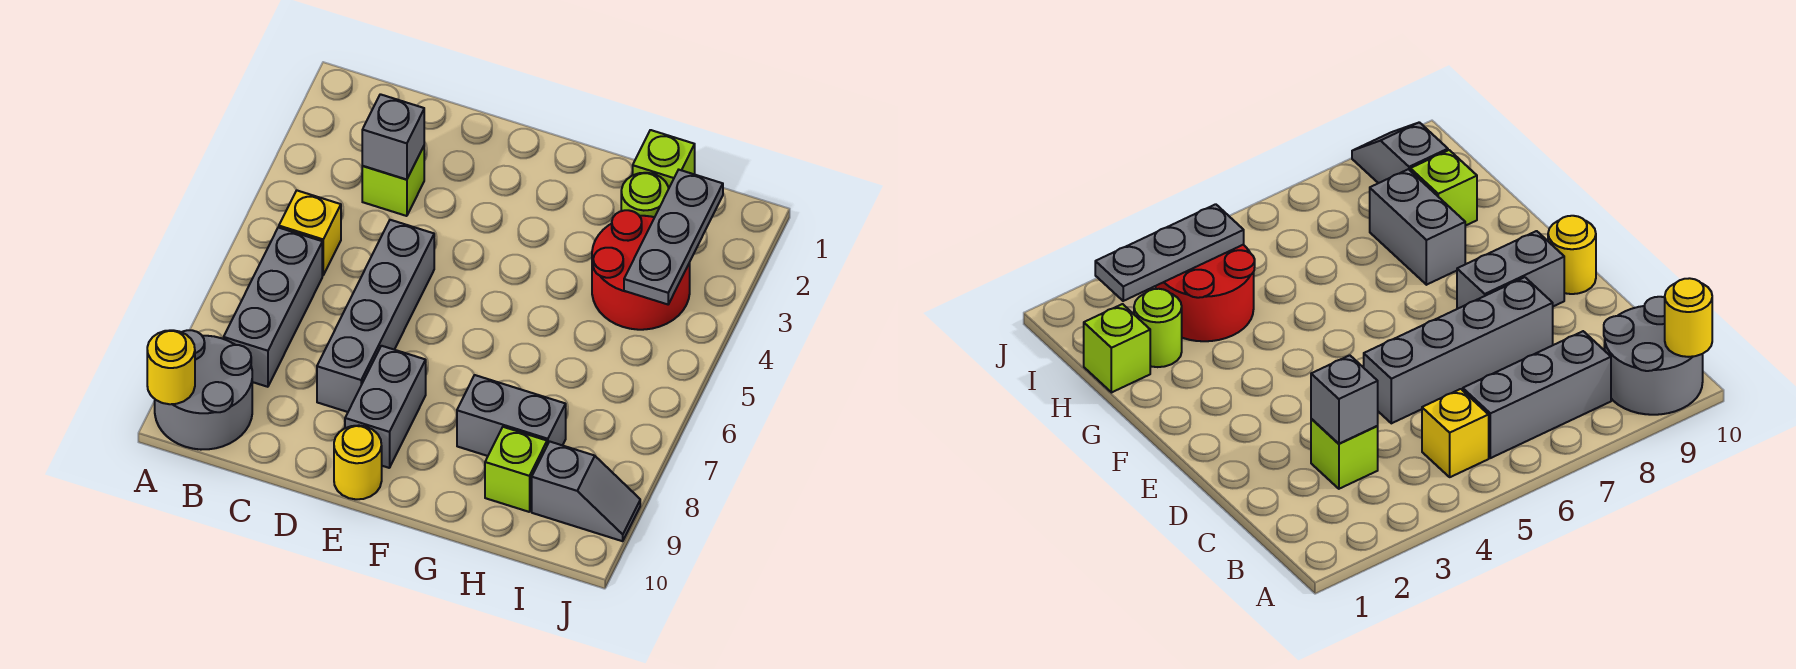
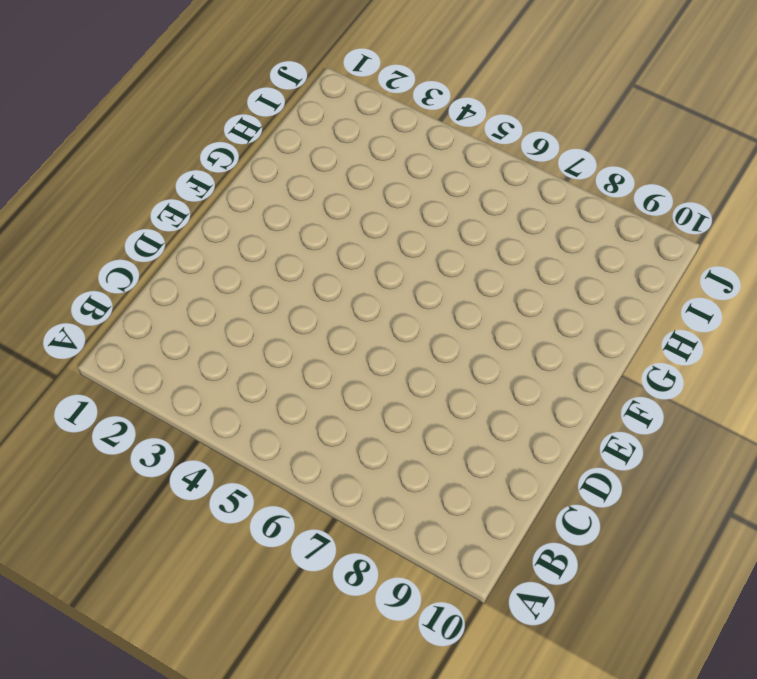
none -> grey 2x2 round brick [155,330,252,450]
none -> yellow 1x1 brick [279,190,341,275]
none -> grey 1x3 brick [224,227,322,387]

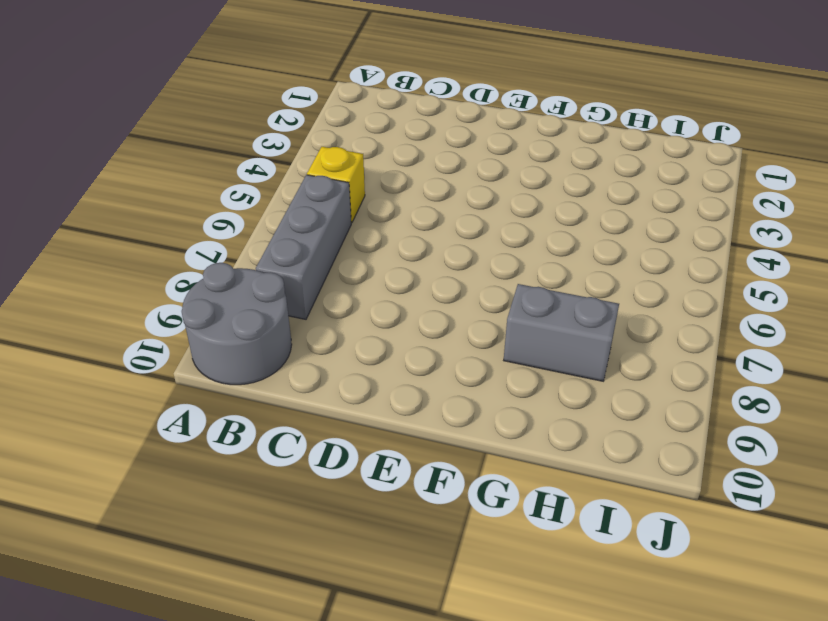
none -> lime 1x1 brick [362,146,424,216]
none -> grey 1x4 brick [317,220,434,412]
none -> grey 1x2 brick [345,346,426,468]

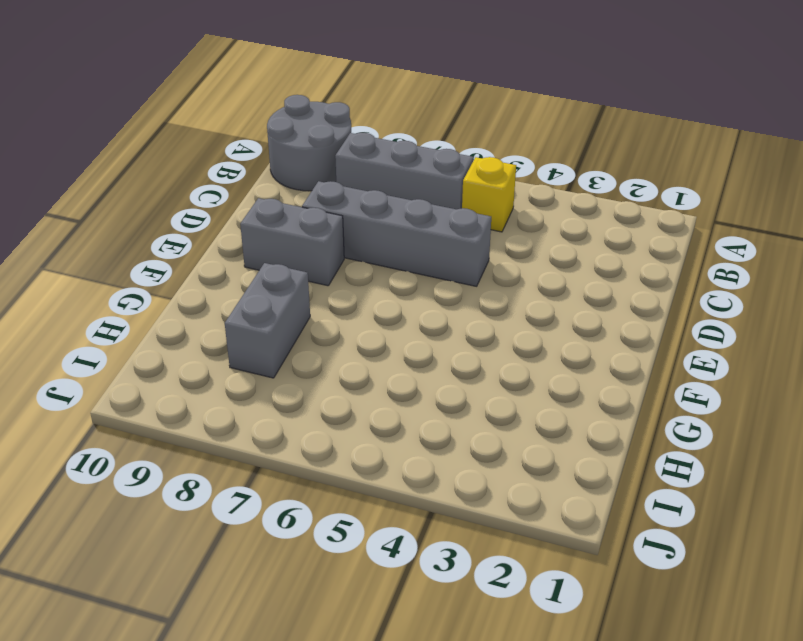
none -> lime 1x1 brick [362,146,424,216]
none -> yellow 1x1 round brick [334,425,382,499]
none -> lime 1x1 brick [633,130,695,188]

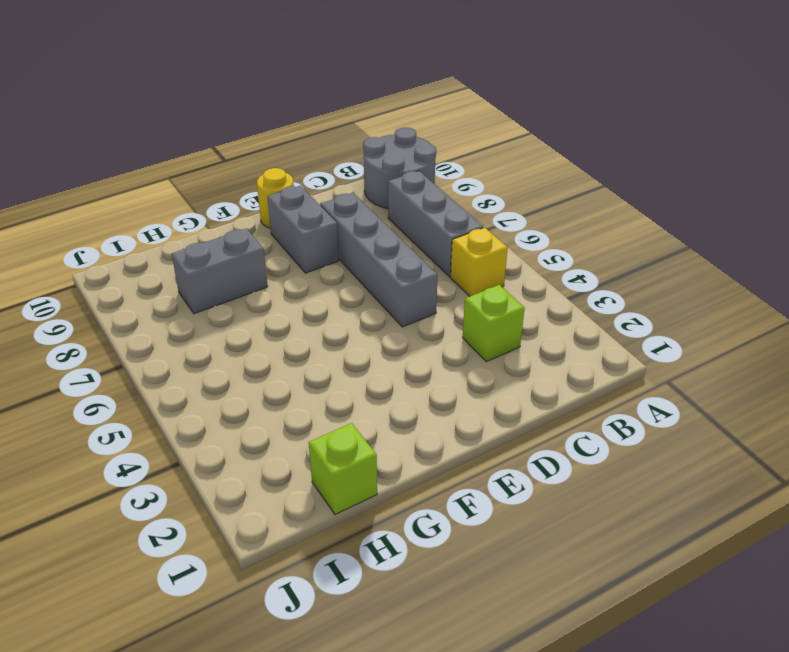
none -> lime 1x1 round brick [621,173,669,217]
none -> red 2x2 round brick [592,210,690,330]
none -> lime 1x1 brick [485,427,547,512]

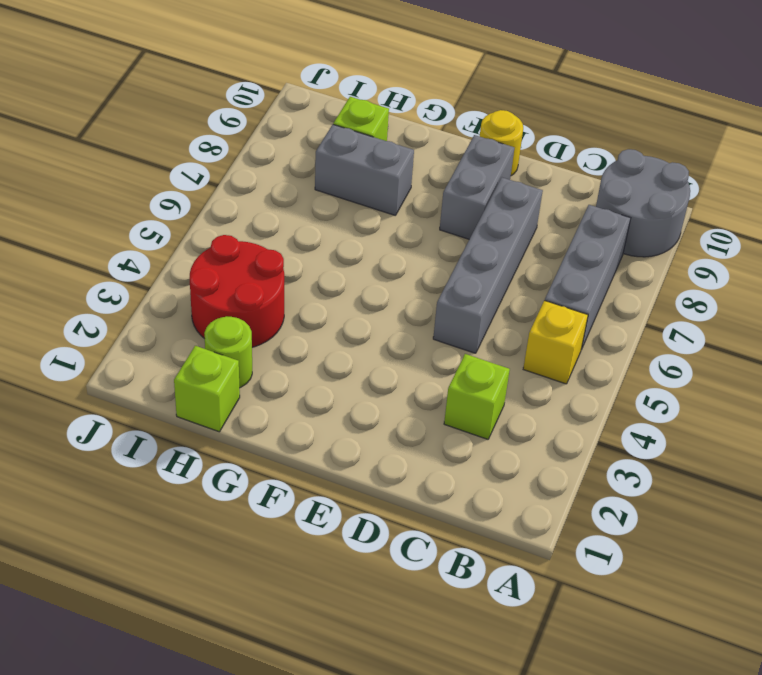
none -> grey 1x2 slope [532,441,640,541]
none -> yellow 1x1 round brick [147,330,195,404]
none -> grey 1x1 brick [362,94,424,180]

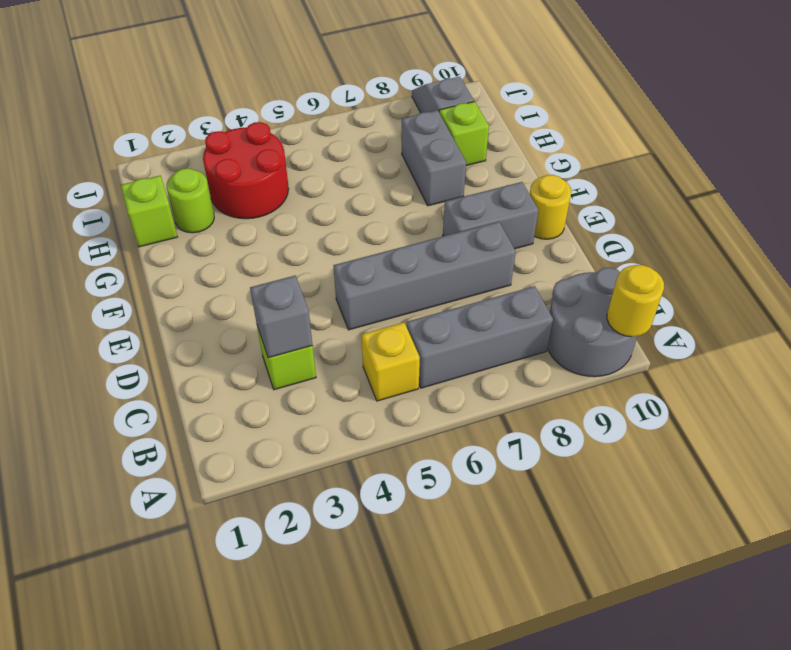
none -> grey 1x3 plate [624,170,723,304]

